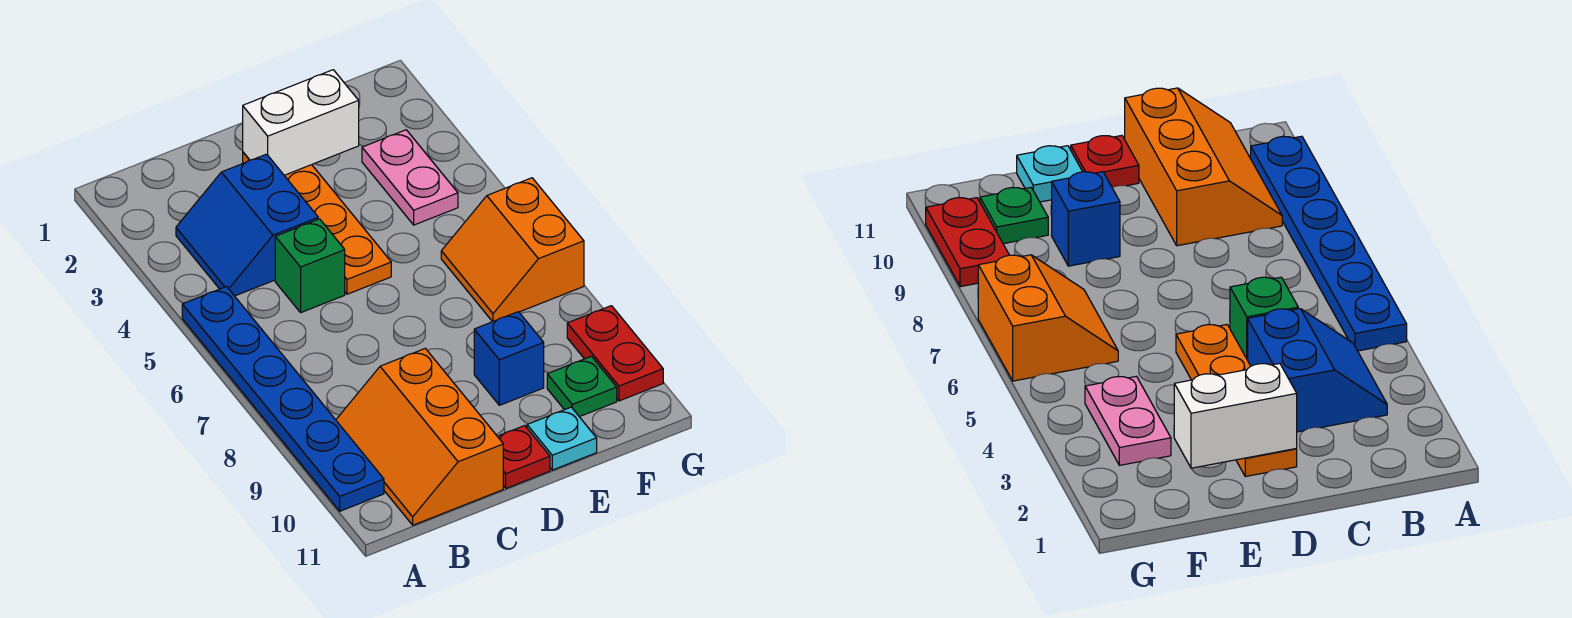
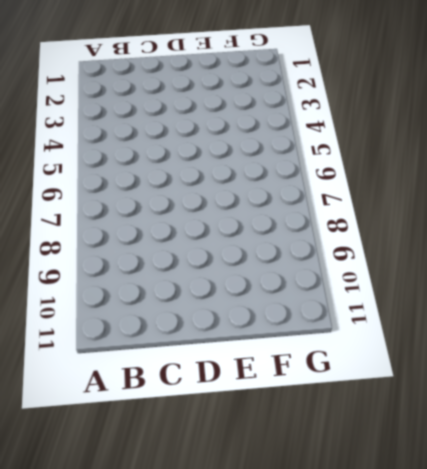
none -> blue 1x6 plate [182,287,384,511]
none -> blue 2x2 slope [176,154,318,296]
none -> orange 2x3 slope [336,348,503,525]

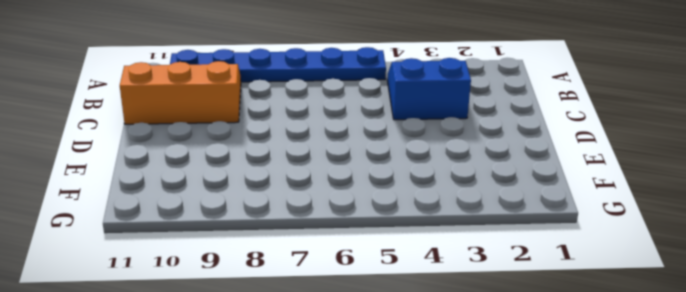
none -> green 1x1 brick [275,219,345,312]
none -> orange 1x4 plate [243,152,391,294]
none -> red 1x1 plate [497,426,550,488]

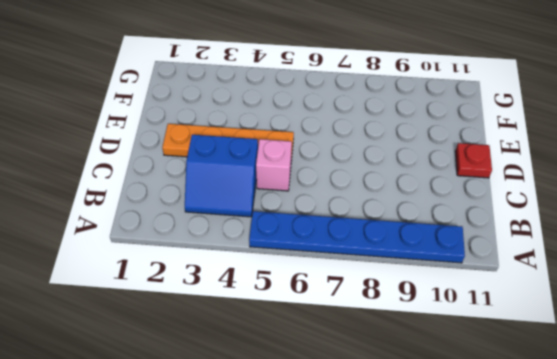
pink 1x1 brick [256,139,292,191] -> green 1x1 brick [275,219,345,312]
none -> orange 2x3 slope [336,348,503,525]
none -> blue 1x1 brick [474,312,544,405]
none -> cyan 1x1 plate [527,407,597,470]

